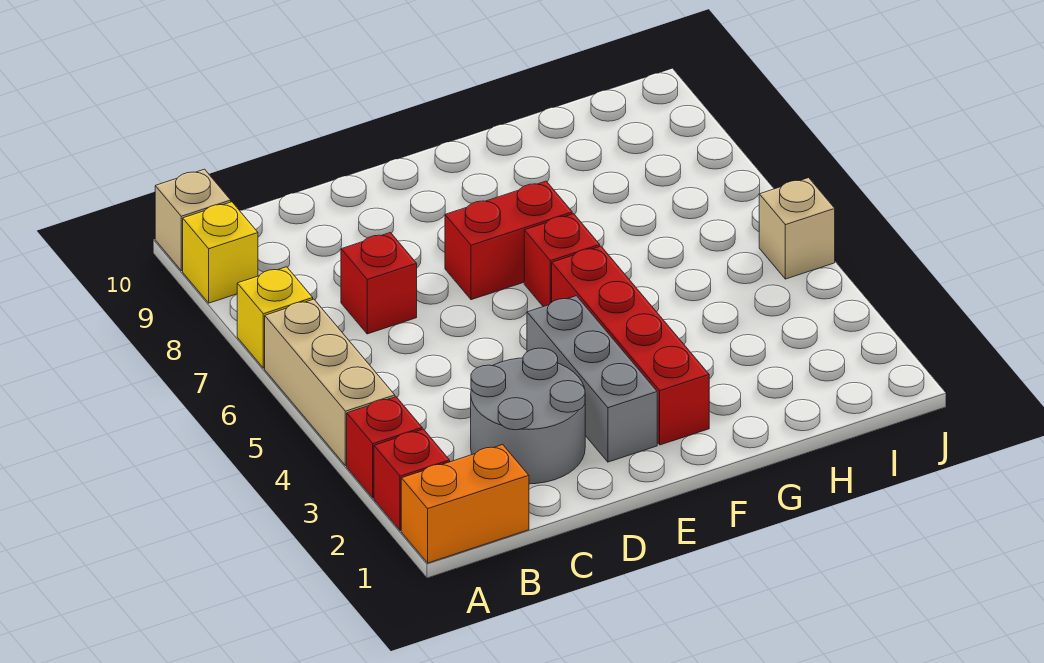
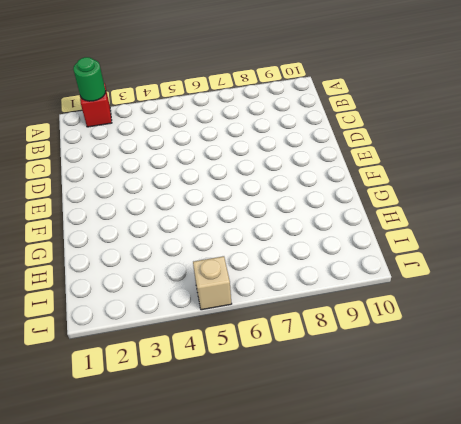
green 1x1 round brick [73,57,106,101] -> none
none -> orange 1x2 brick [401,445,529,563]
none -> red 1x1 brick [347,397,422,498]
none -> tan 1x3 brick [265,299,395,466]

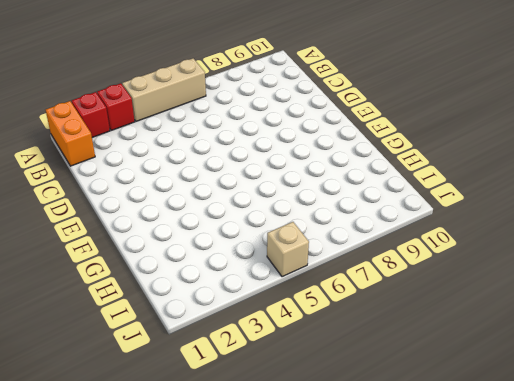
none -> yellow 1x1 brick [237,267,313,368]
none -> yellow 1x1 brick [183,202,258,303]
none -> tan 1x1 brick [155,169,231,271]

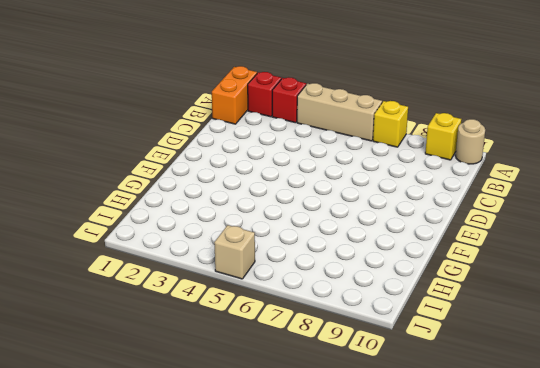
tan 1x1 round brick [455,119,485,164] -> tan 1x1 brick [155,169,231,271]
none -> grey 2x2 round brick [471,348,585,484]
none -> red 1x1 brick [341,233,417,334]
none -> grey 1x3 brick [527,296,657,462]

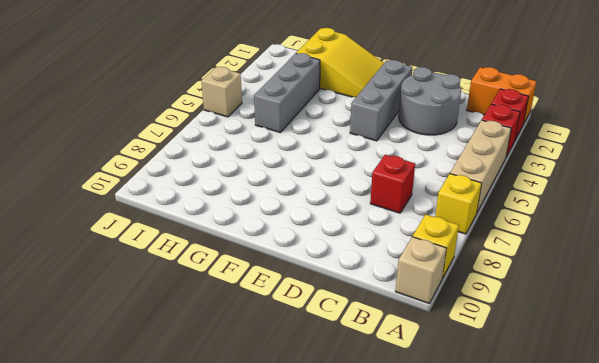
yellow 2x3 slope [296,28,384,97] -> red 1x4 brick [552,246,709,445]
grey 1x3 brick [254,53,320,133] -> none
none -> red 1x2 brick [445,181,572,300]
none -> red 1x1 brick [524,214,600,307]

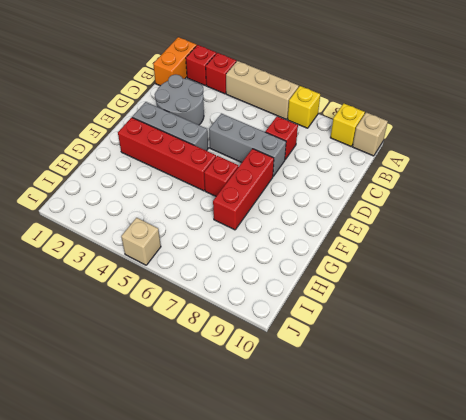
grey 1x3 brick [209,113,286,176] -> none
red 1x3 brick [213,149,274,230] -> red 1x2 brick [445,181,572,300]

